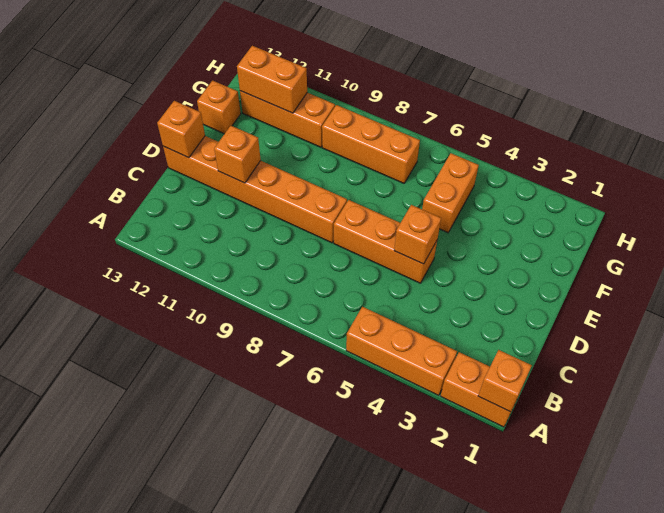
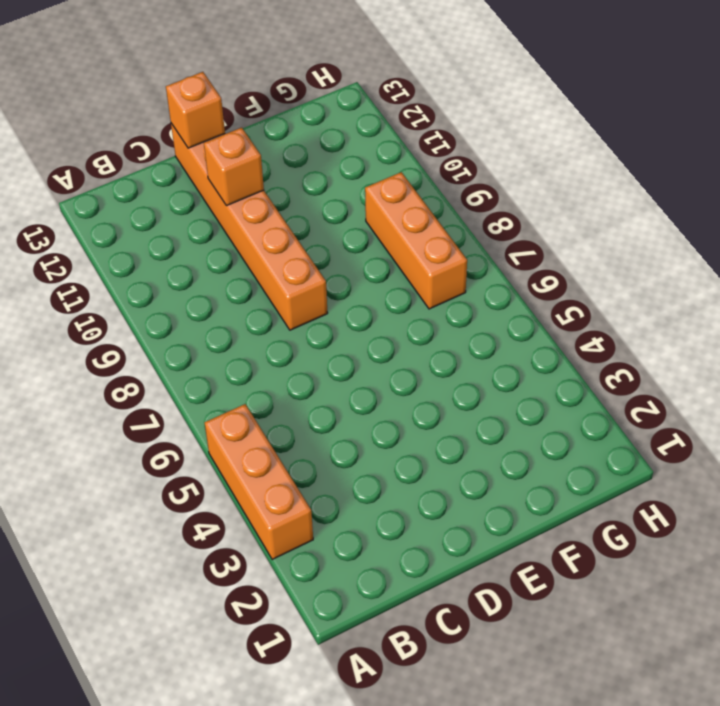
none -> orange 1x2 brick [441,352,520,427]
none -> orange 1x3 brick [334,200,437,283]
none -> orange 1x2 brick [422,153,479,233]

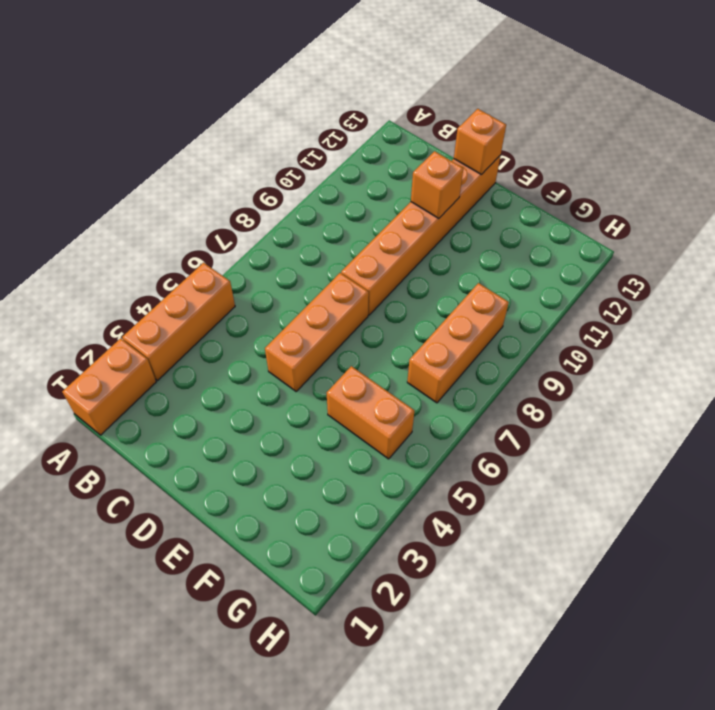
none -> orange 1x1 brick [197,81,241,134]
none -> orange 1x3 brick [240,91,335,147]
none -> orange 1x1 brick [478,350,532,412]

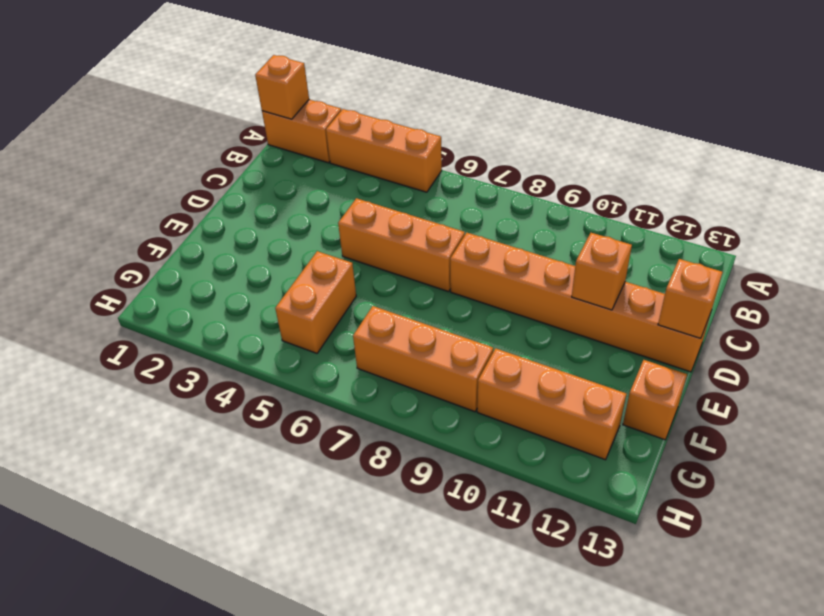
none -> orange 1x1 brick [394,205,441,264]
none -> orange 1x2 brick [237,46,307,113]

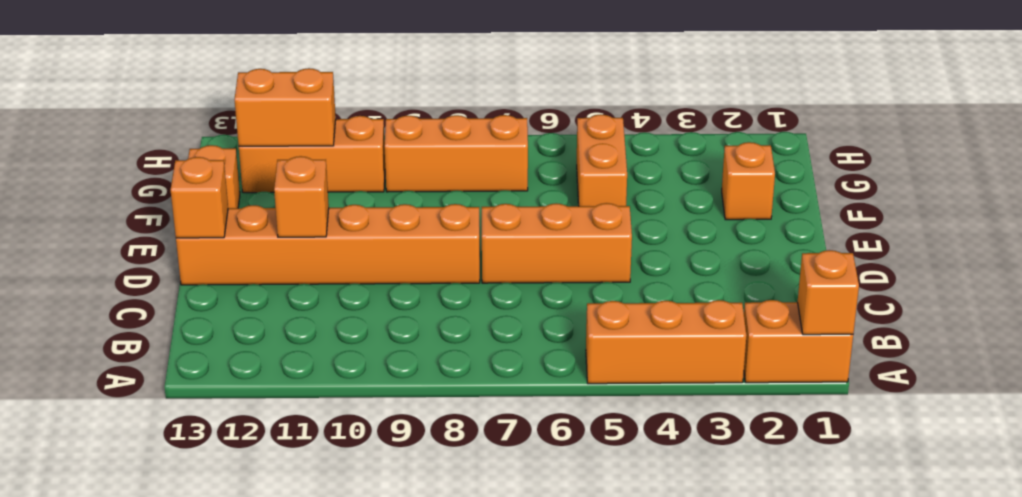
orange 1x1 brick [722,142,775,220] -> orange 1x1 brick moved to [394,205,441,264]

